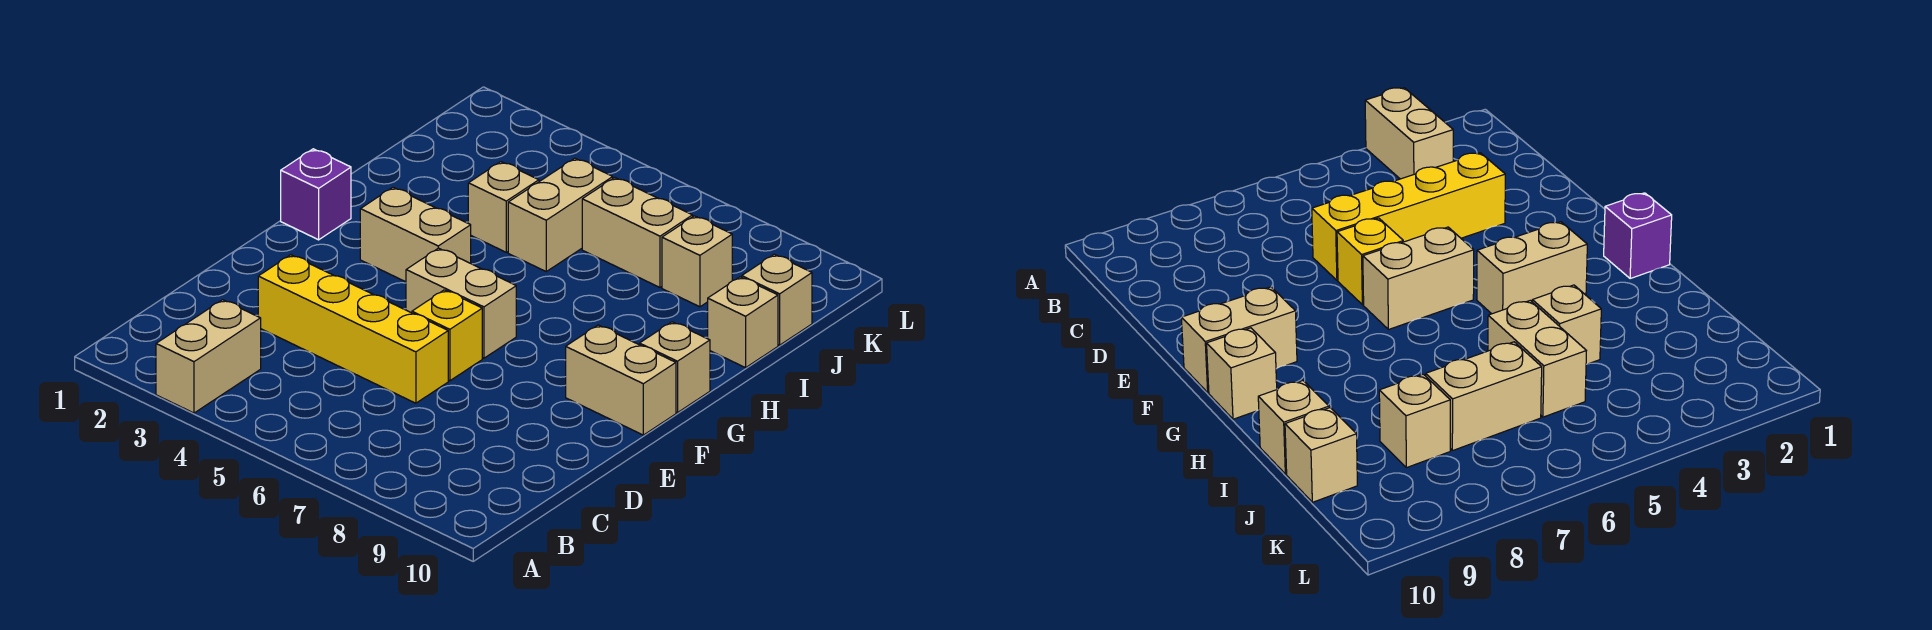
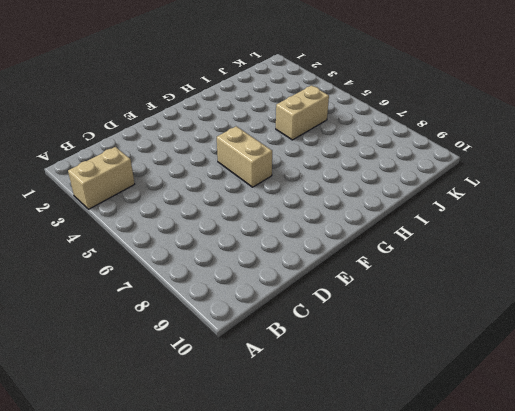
none -> yellow 1x4 brick [258,255,448,403]
none -> yellow 1x1 brick [412,290,482,381]
none -> tan 1x2 brick [566,325,676,435]

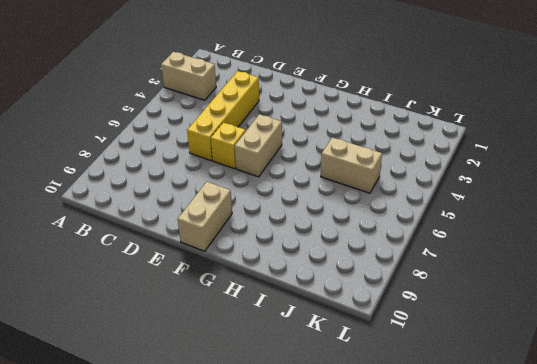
none -> purple 1x1 brick [281,149,351,240]
none -> tan 1x2 brick [360,187,471,282]
none -> tan 1x1 brick [640,322,710,413]

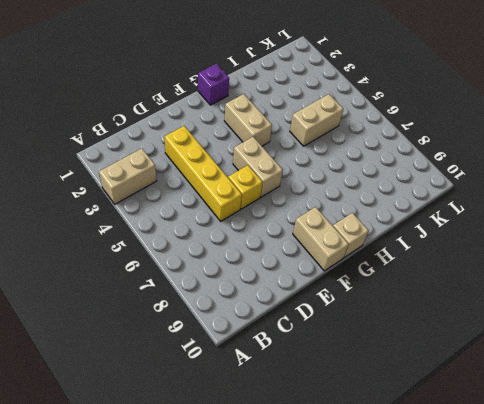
none -> tan 1x1 brick [468,162,539,252]
none -> tan 1x1 brick [708,277,778,368]
none -> tan 1x2 brick [582,178,693,287]

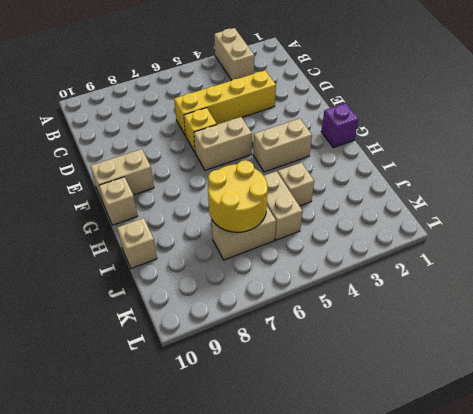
yellow 2x2 round brick [208,160,268,232] -> none
none -> tan 1x1 brick [662,216,732,307]
none -> tan 1x1 brick [742,254,812,345]

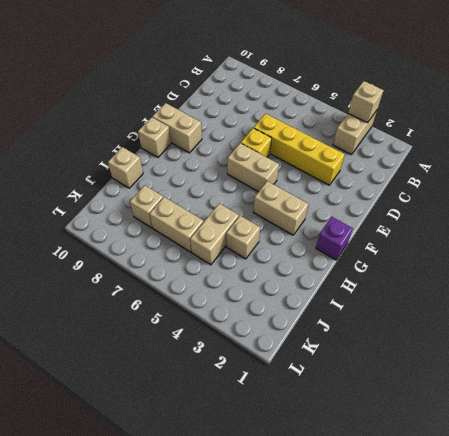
tan 1x1 brick [348,81,384,123] -> tan 1x1 brick moved to [742,254,812,345]

